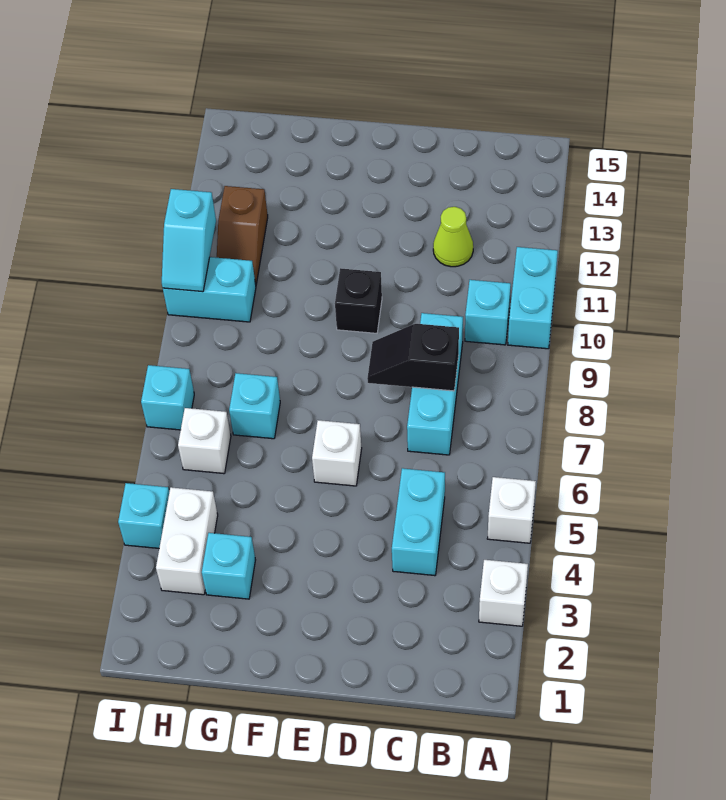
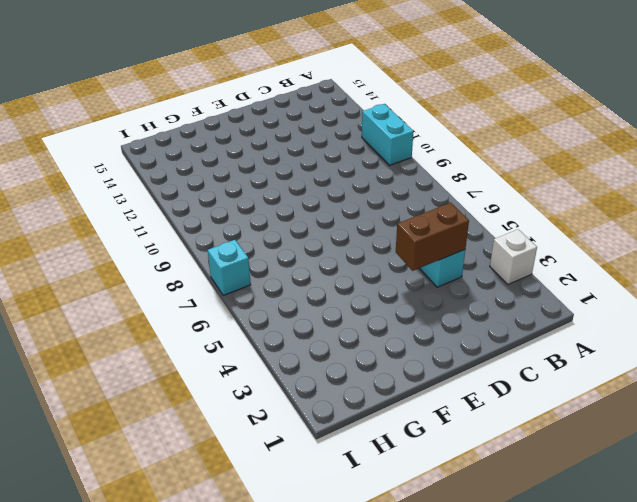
brown 1x2 brick [396,203,469,271] -> none
none -> white 1x1 brick [487,477,536,543]
none -> cyan 1x1 brick [465,280,511,345]
none -> cyan 1x3 brick [407,313,463,455]

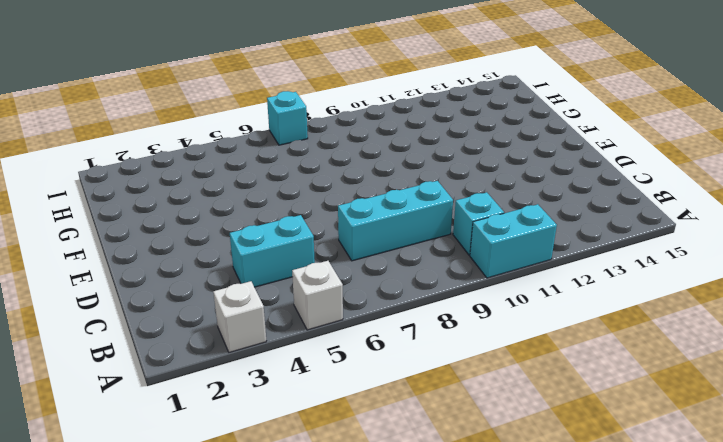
none -> lime 1x1 cone [433,207,473,267]
none -> white 1x1 brick [312,420,362,486]
none -> black 1x1 brick [335,268,382,333]

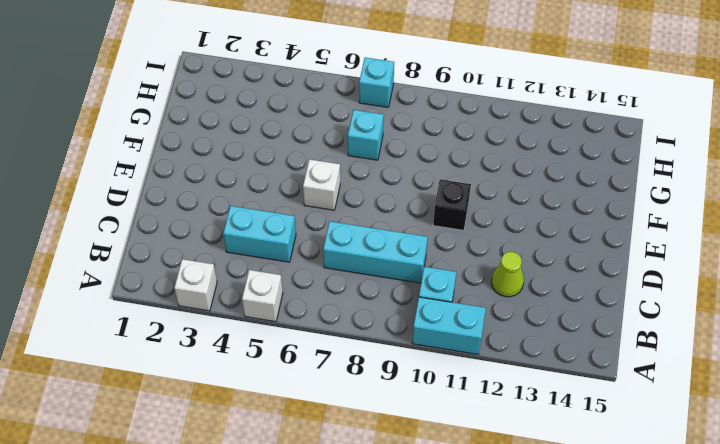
none -> cyan 1x1 brick [202,533,255,599]
none -> white 1x2 brick [156,487,218,595]
none -> white 1x1 brick [178,408,231,474]

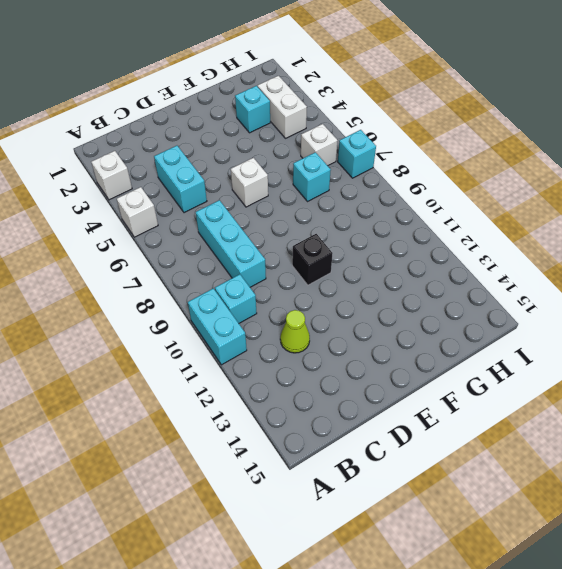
none -> cyan 1x2 brick [163,257,256,322]
none -> brown 1x2 slope [217,186,268,284]
none -> cyan 1x1 brick [118,483,169,548]

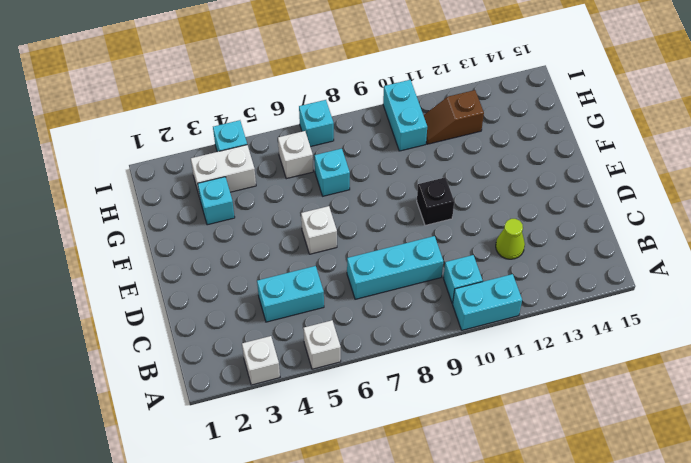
none -> black 1x2 slope [367,324,459,391]
none -> cyan 1x2 slope [162,189,216,292]

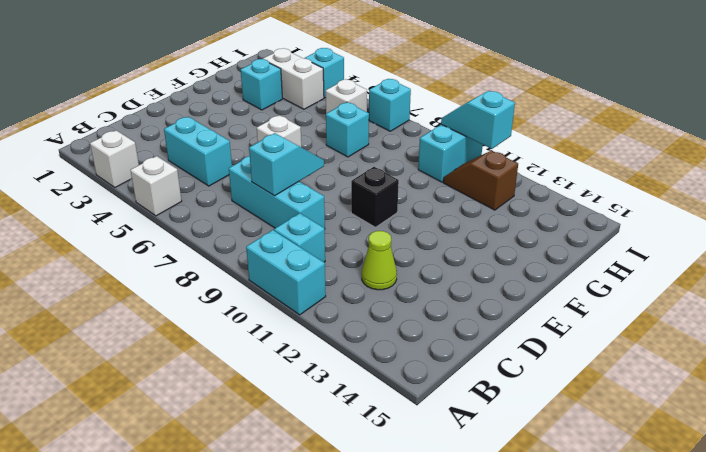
cyan 1x2 slope [249,133,324,196] -> black 1x2 slope [367,324,459,391]

